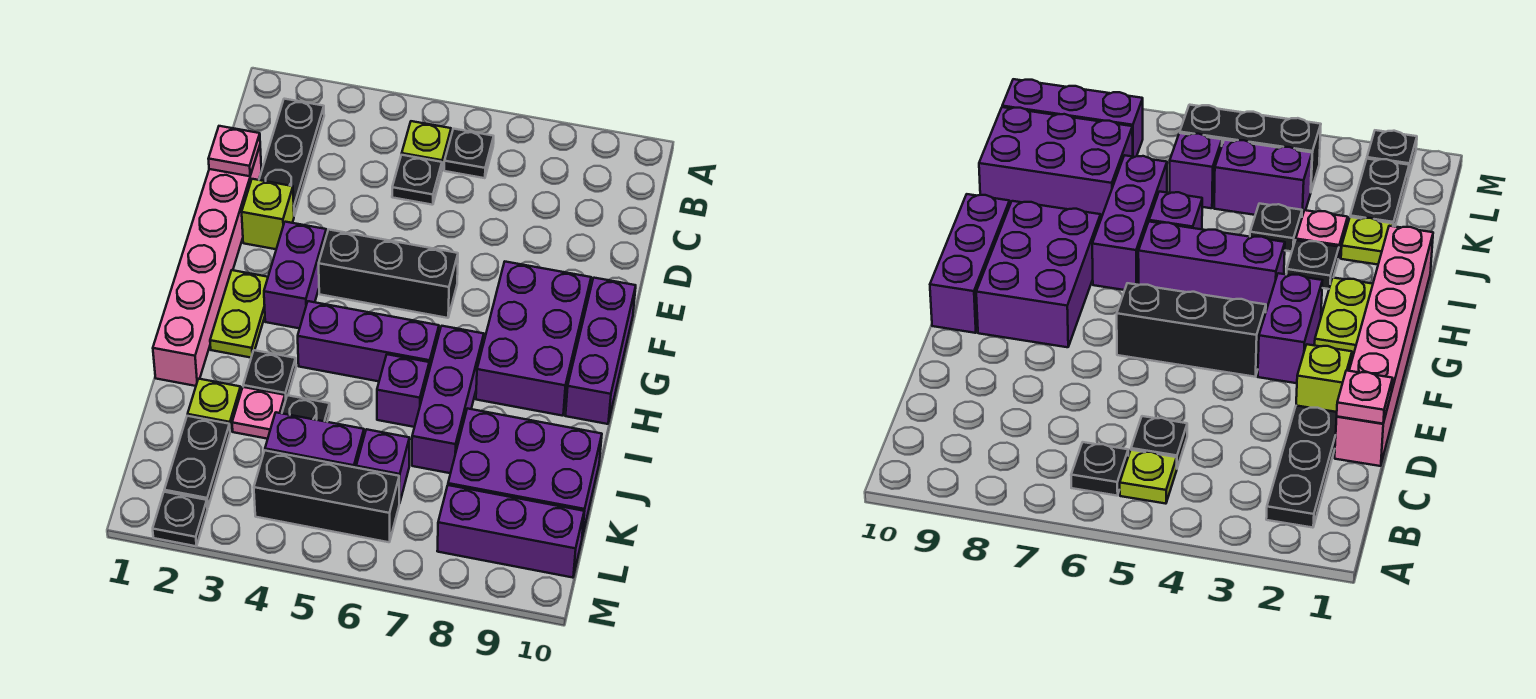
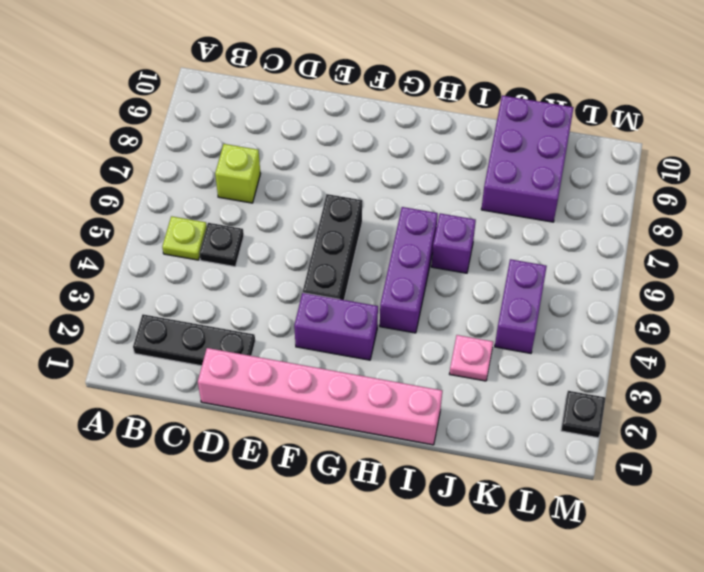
lime 1x1 brick [215,144,260,203] -> lime 1x1 brick moved to [242,179,294,249]
none -> black 1x1 plate [444,129,494,178]
none -> purple 2x3 brick [476,262,591,416]
none -> purple 1x3 brick [566,278,636,424]

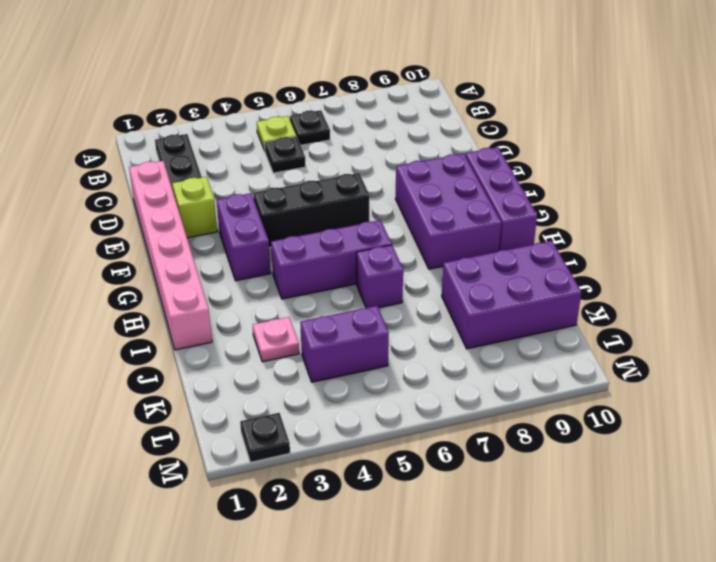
none -> lime 1x2 plate [210,270,268,358]
none -> purple 1x3 brick [412,326,484,473]
none -> black 1x1 plate [243,350,296,401]

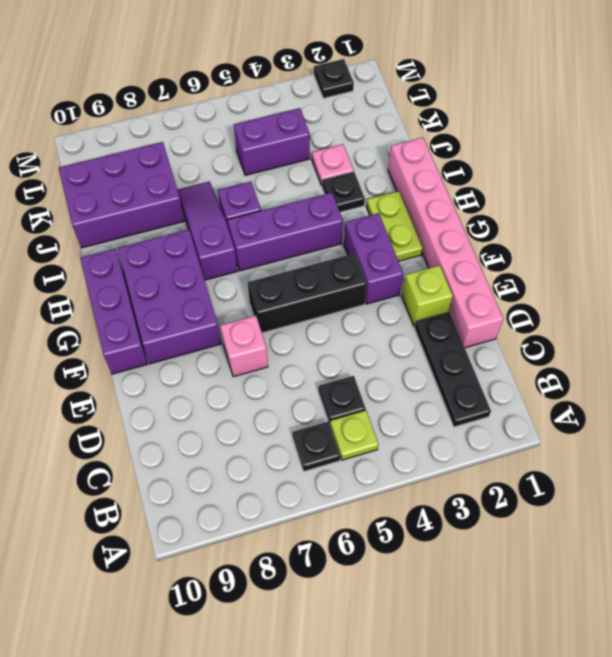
pink 1x1 brick [220,316,268,377] -> none
purple 1x3 slope [178,182,238,280] -> purple 1x3 brick [412,326,484,473]
none -> lime 1x1 plate [188,379,241,431]
none -> black 1x1 plate [282,395,330,422]
none -> black 1x2 plate [164,416,230,508]

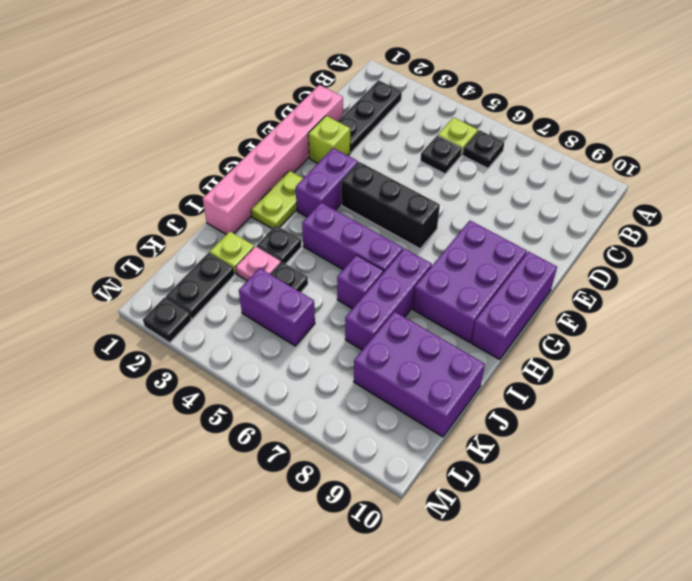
none -> purple 1x1 brick [356,429,410,503]
none -> black 1x3 brick [254,451,399,542]
none -> purple 1x3 brick [437,485,584,578]

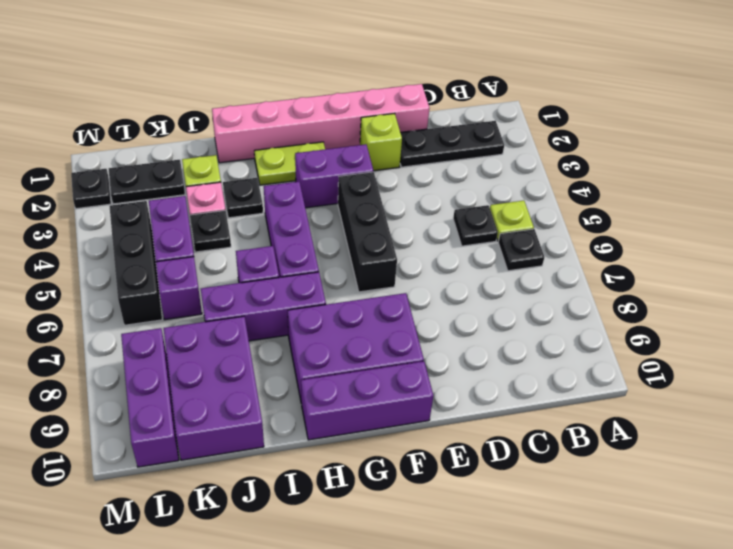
none -> pink 1x1 plate [209,126,260,176]

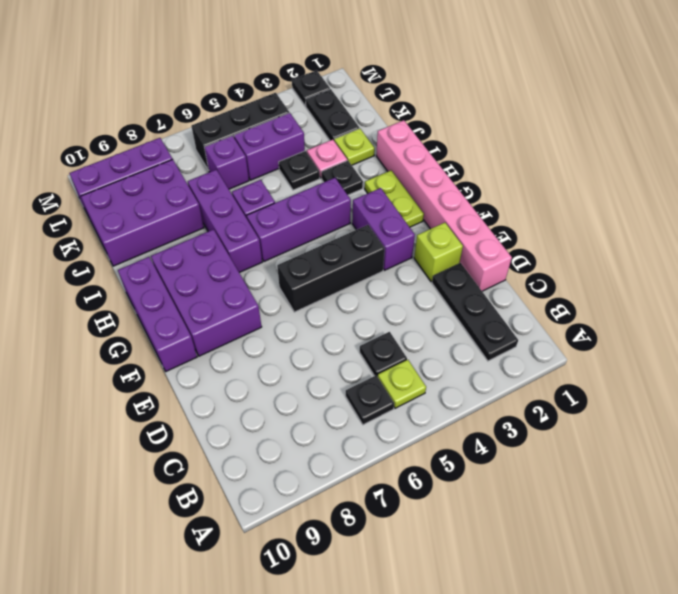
none -> pink 1x1 plate [209,126,260,176]

